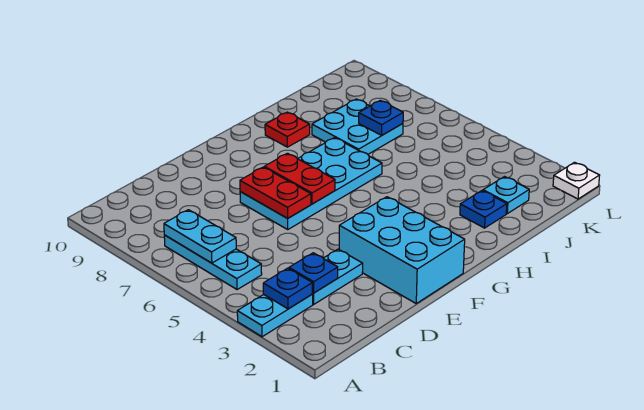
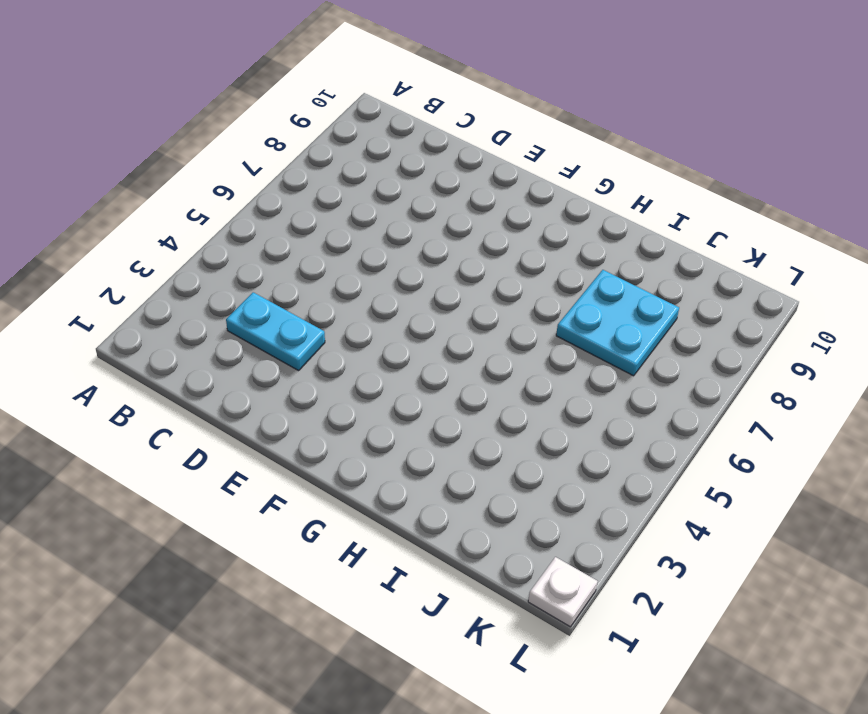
none -> cyan 1x2 plate [237,294,313,337]
none -> cyan 1x3 plate [164,235,262,290]
none -> cyan 2x3 brick [339,197,465,303]

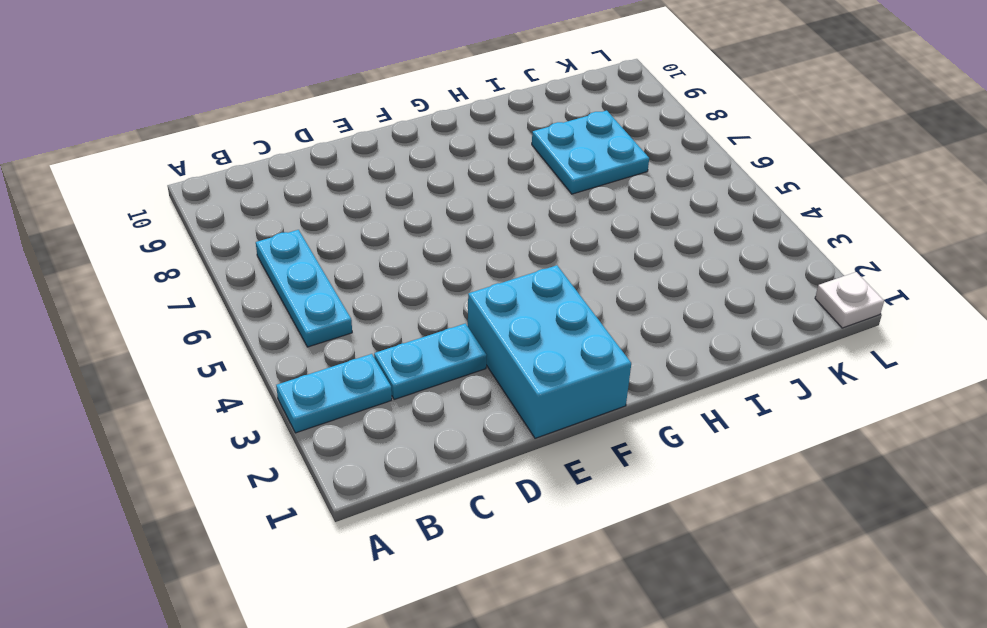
none -> cyan 2x4 plate [240,138,382,229]
none -> red 1x1 plate [265,112,310,147]
none -> blue 1x1 plate [460,191,507,228]

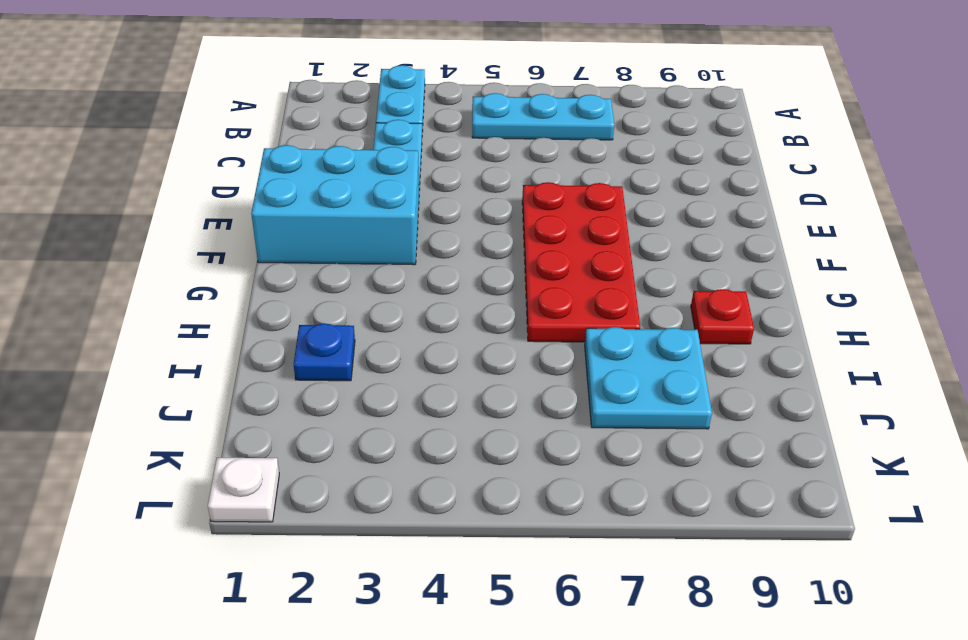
red 2x4 plate [522,182,640,342] -> cyan 2x4 plate [240,138,382,229]
none -> cyan 1x1 plate [483,177,529,214]
none -> blue 1x1 plate [263,268,313,309]
none -> cyan 1x2 plate [164,210,236,263]

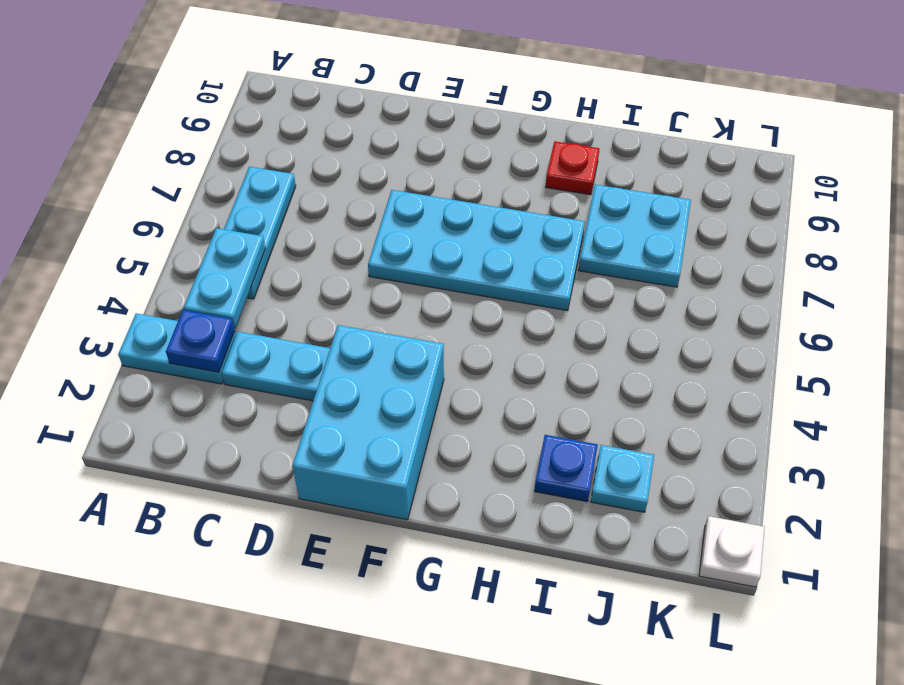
cyan 1x2 plate [183,228,266,328] -> cyan 1x2 plate moved to [164,210,236,263]
none -> blue 1x1 plate [289,253,338,293]
none -> red 1x2 plate [240,167,311,218]
none -> red 1x2 plate [264,153,335,204]

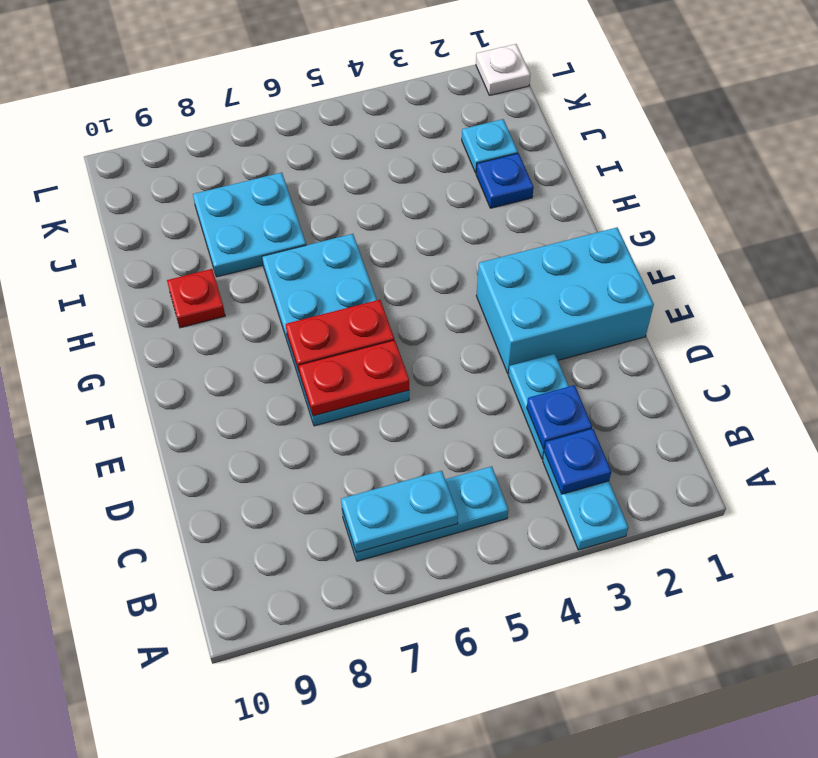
none -> blue 1x1 plate [359,100,403,135]

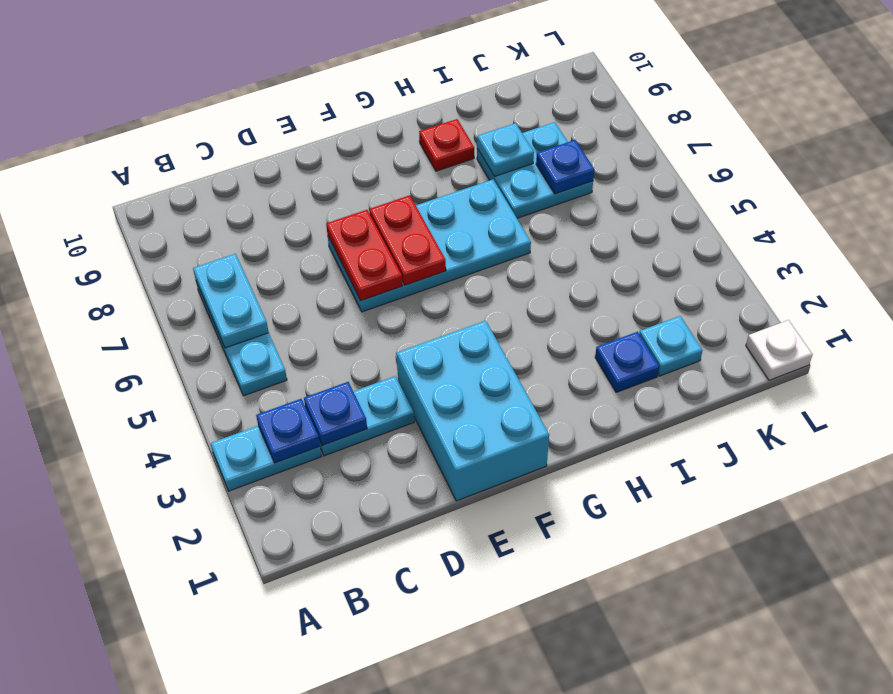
cyan 1x1 plate [477,123,534,176] -> none

